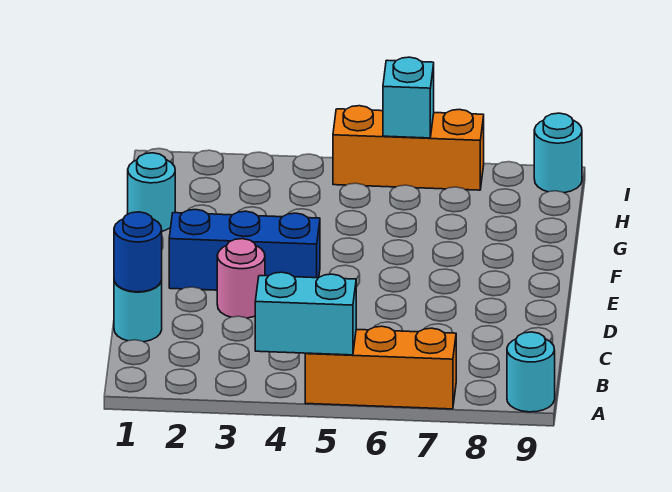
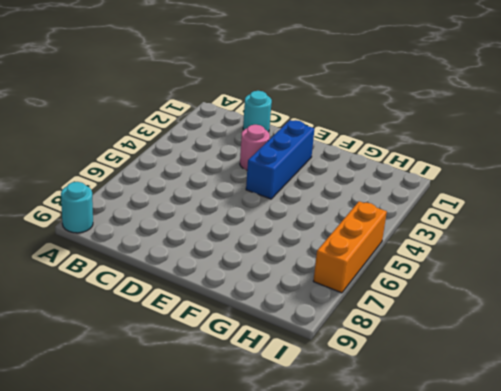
none -> orange 1x3 brick [305,326,456,409]
none -> cyan 1x1 round brick [128,153,175,231]

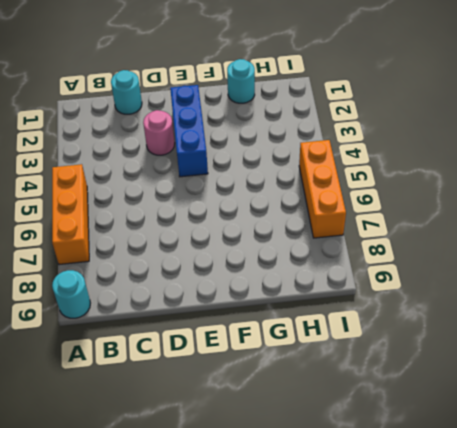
none -> cyan 1x1 round brick [534,113,582,193]
none -> cyan 1x2 brick [255,272,356,355]

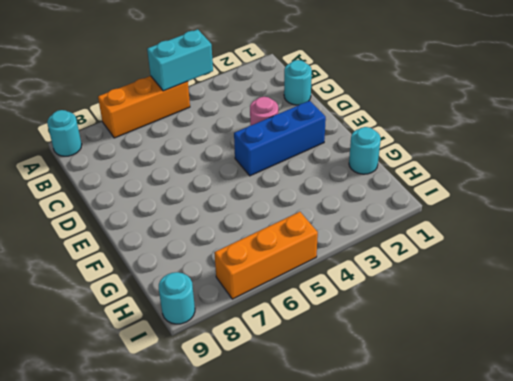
none -> blue 1x1 round brick [114,212,162,292]
none -> cyan 1x1 brick [383,57,434,138]

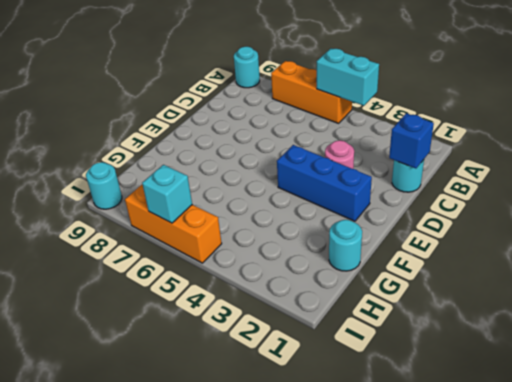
blue 1x1 brick [389,113,434,168] -> blue 1x1 round brick [114,212,162,292]

